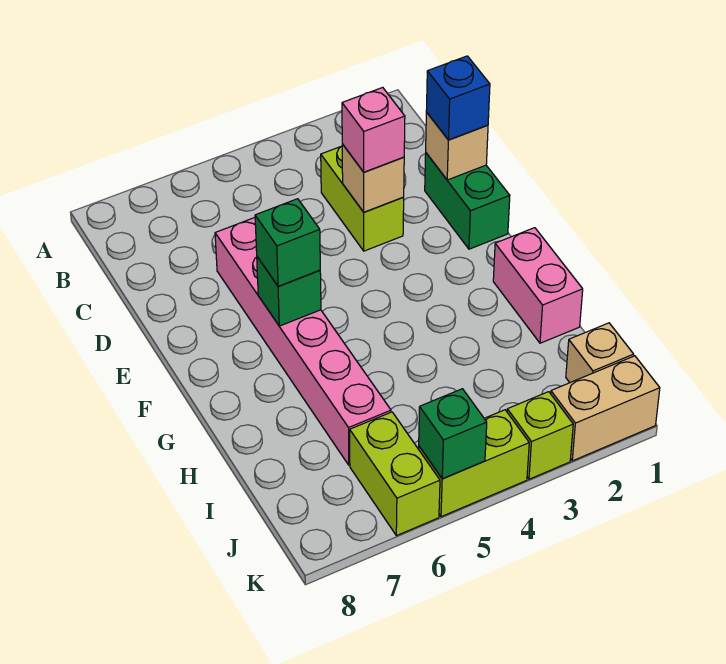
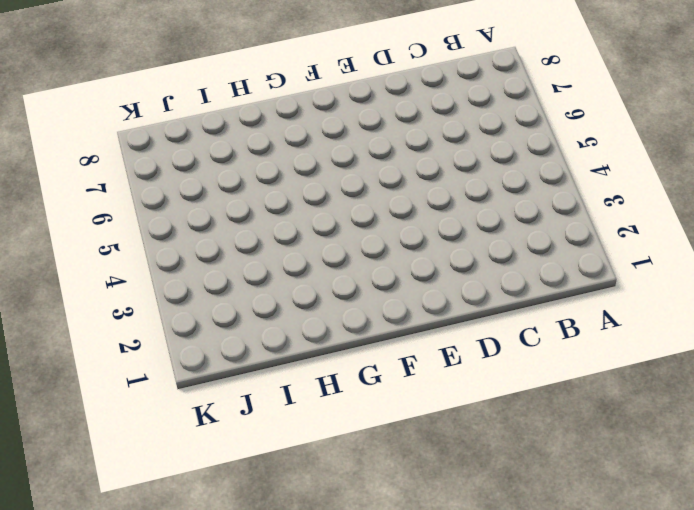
none -> lime 1x2 brick [321,146,404,251]
none -> green 1x2 brick [425,153,510,249]
none -> pink 1x6 brick [215,218,391,465]

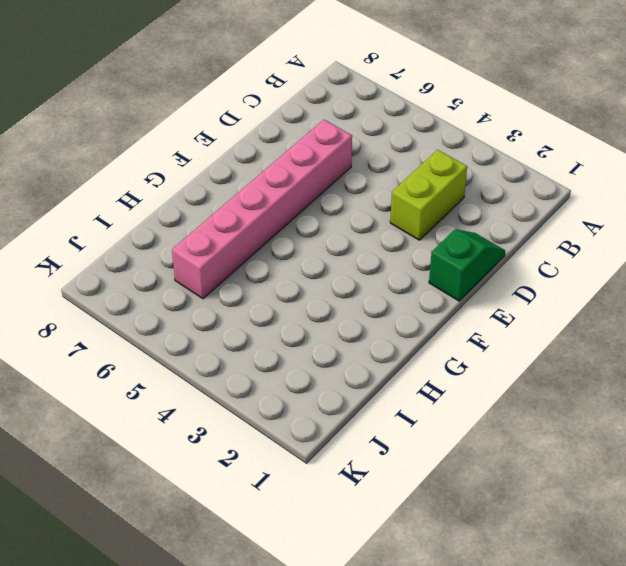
green 1x2 slope [429,229,505,301] -> green 1x2 brick [425,153,510,249]
none -> pink 1x2 brick [493,228,583,343]
none -> tan 1x1 brick [566,323,634,383]
none -> lime 1x2 brick [350,412,440,536]

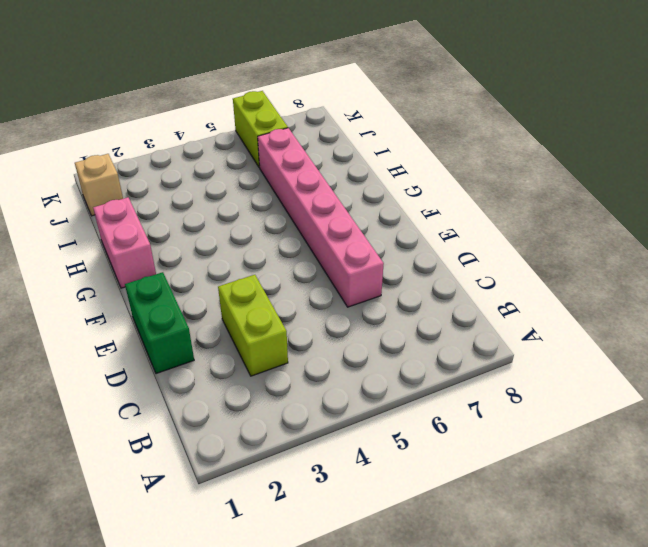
none -> tan 1x2 brick [551,356,660,461]
none -> lime 1x1 brick [507,392,573,479]
none -> lime 1x2 brick [419,410,529,517]

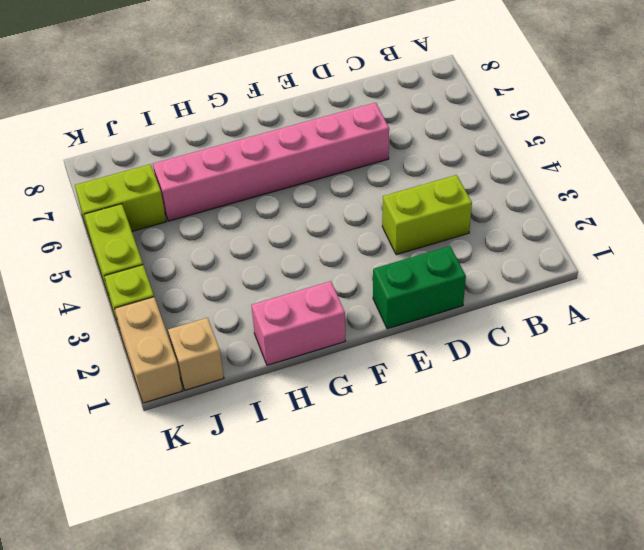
none -> tan 1x1 brick [426,112,488,180]
none -> tan 1x1 brick [342,144,404,212]
none -> green 1x1 brick [257,257,321,326]

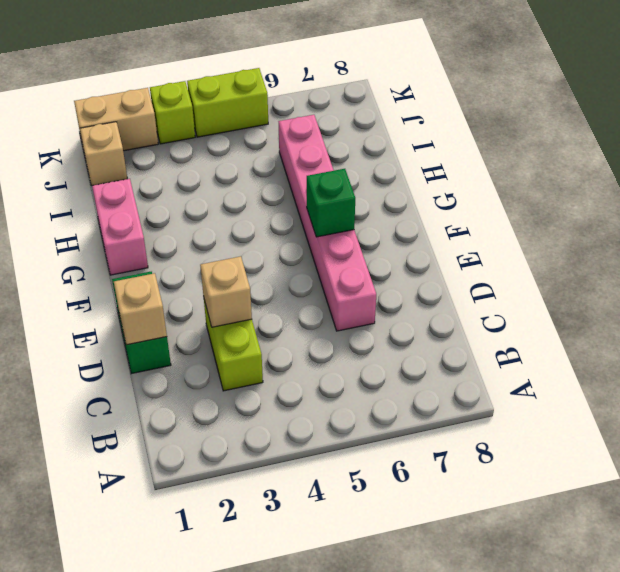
none -> lime 1x2 brick [350,412,440,536]
none -> green 1x1 brick [419,389,487,479]
none -> blue 1x1 brick [426,56,490,140]

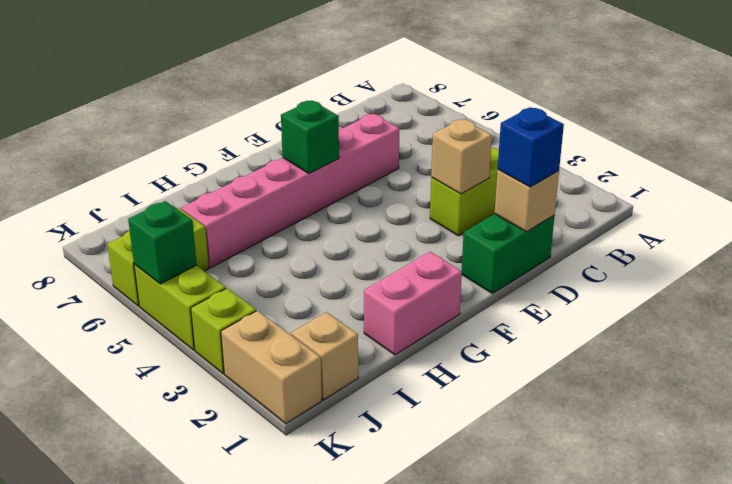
none -> pink 1x1 brick [342,87,405,172]
none -> green 1x1 brick [255,199,320,286]

